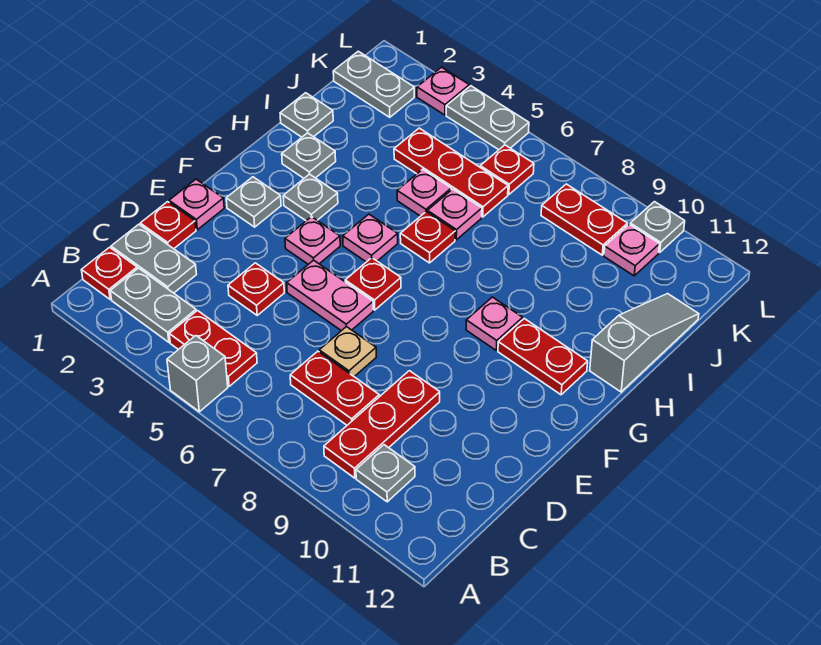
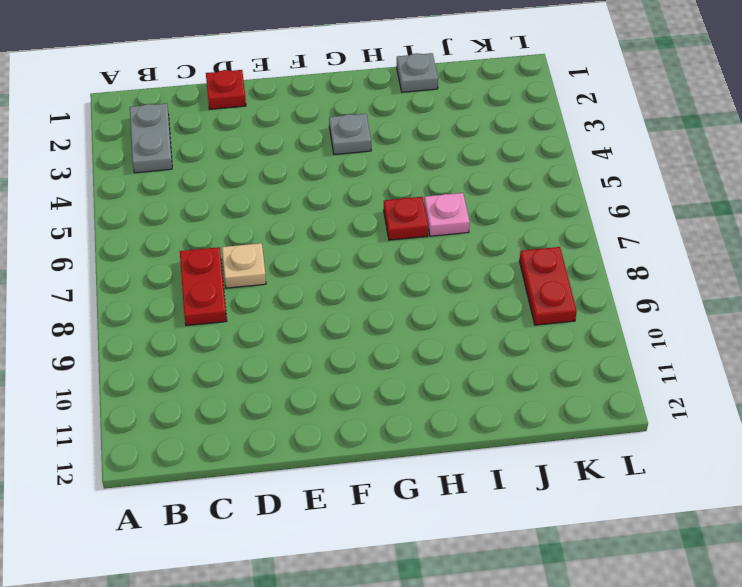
none -> grey 1x1 brick [167,336,228,412]
none -> red 1x1 plate [82,247,137,299]
none -> red 1x2 plate [169,311,257,386]
none -> red 1x3 plate [324,371,440,478]

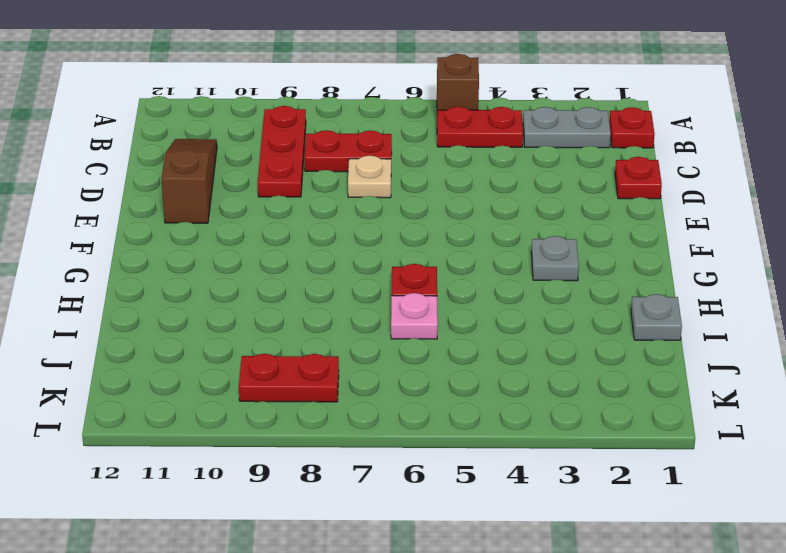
brown 1x1 brick [437,54,479,110] -> grey 1x1 brick [167,336,228,412]
brown 1x3 slope [162,139,217,223] -> none
none -> grey 1x1 plate [356,445,415,502]
none -> grey 1x2 plate [111,224,196,293]
none -> red 1x1 plate [228,263,284,315]
none -> pink 1x1 plate [169,179,224,230]

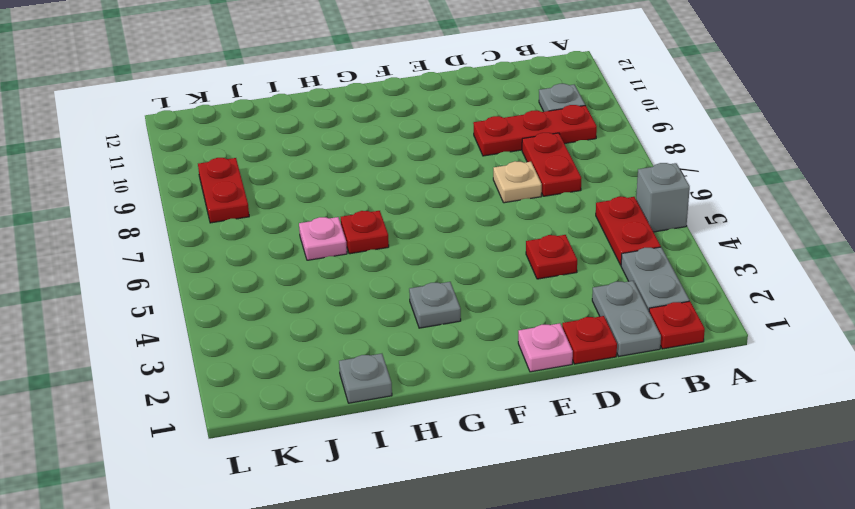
none -> pink 1x2 plate [287,260,373,331]
none -> grey 1x1 plate [226,177,281,227]
none -> pink 1x1 plate [285,217,340,264]
none -> red 1x1 plate [345,258,401,310]

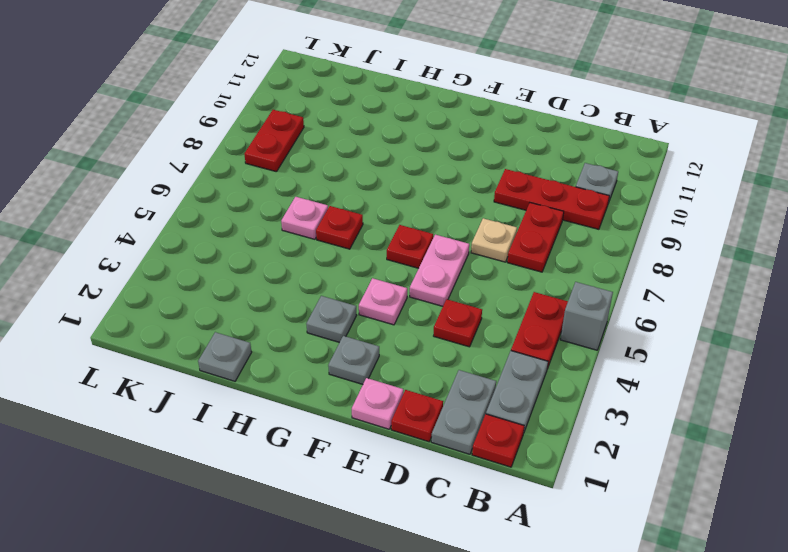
none -> pink 1x1 plate [343,214,398,262]
none -> pink 1x1 plate [466,297,523,350]
none -> red 1x2 plate [498,319,588,395]
none -> grey 1x1 plate [282,133,336,178]

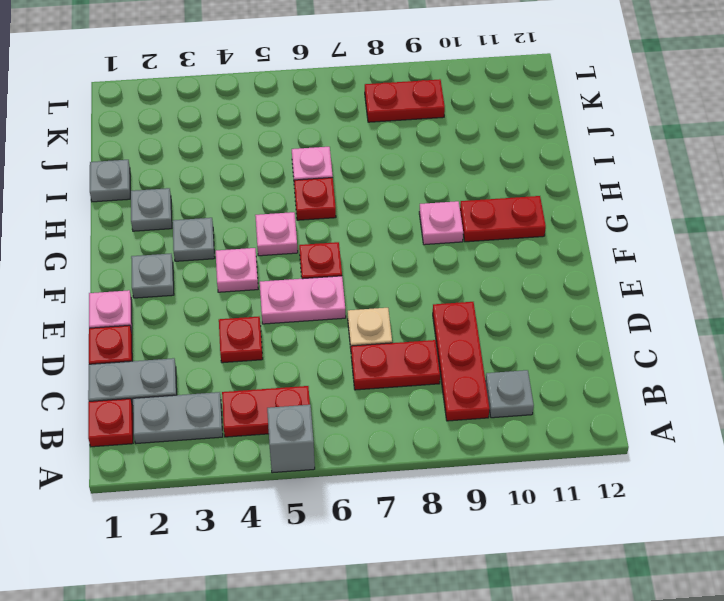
none -> grey 1x3 slope [590,294,699,392]
none -> pink 1x1 plate [397,169,451,216]
none -> red 1x3 plate [394,128,508,217]
none -> grey 1x2 plate [333,51,414,117]

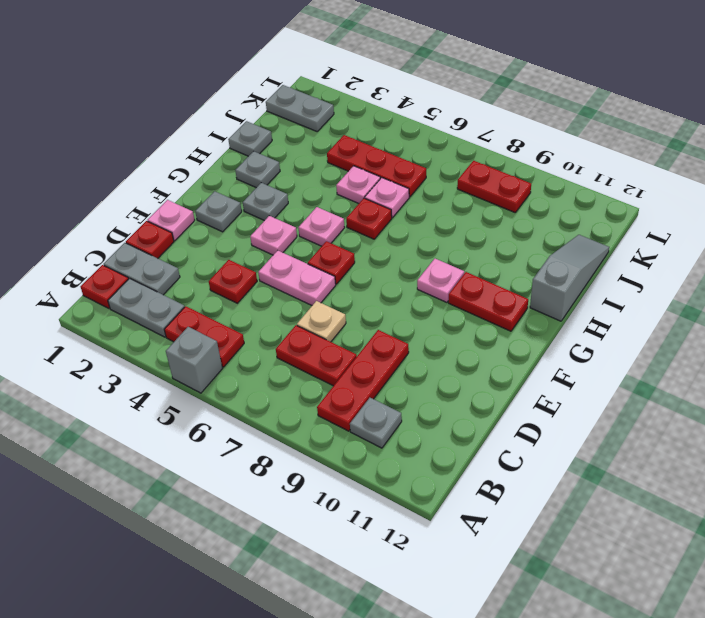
none -> red 1x1 plate [480,145,534,195]
none -> pink 1x1 plate [604,224,660,276]
none -> pink 1x1 plate [417,67,469,115]
none -> grey 1x2 plate [446,86,529,150]

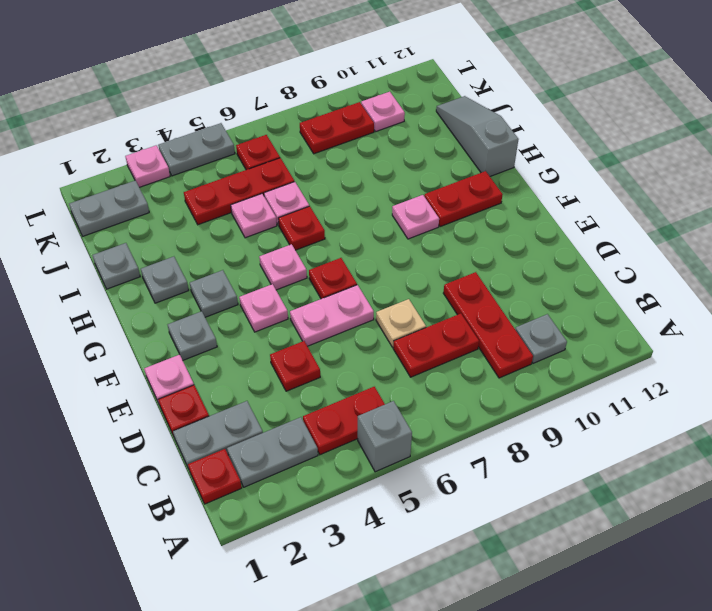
none -> grey 1x1 plate [630,202,685,252]

